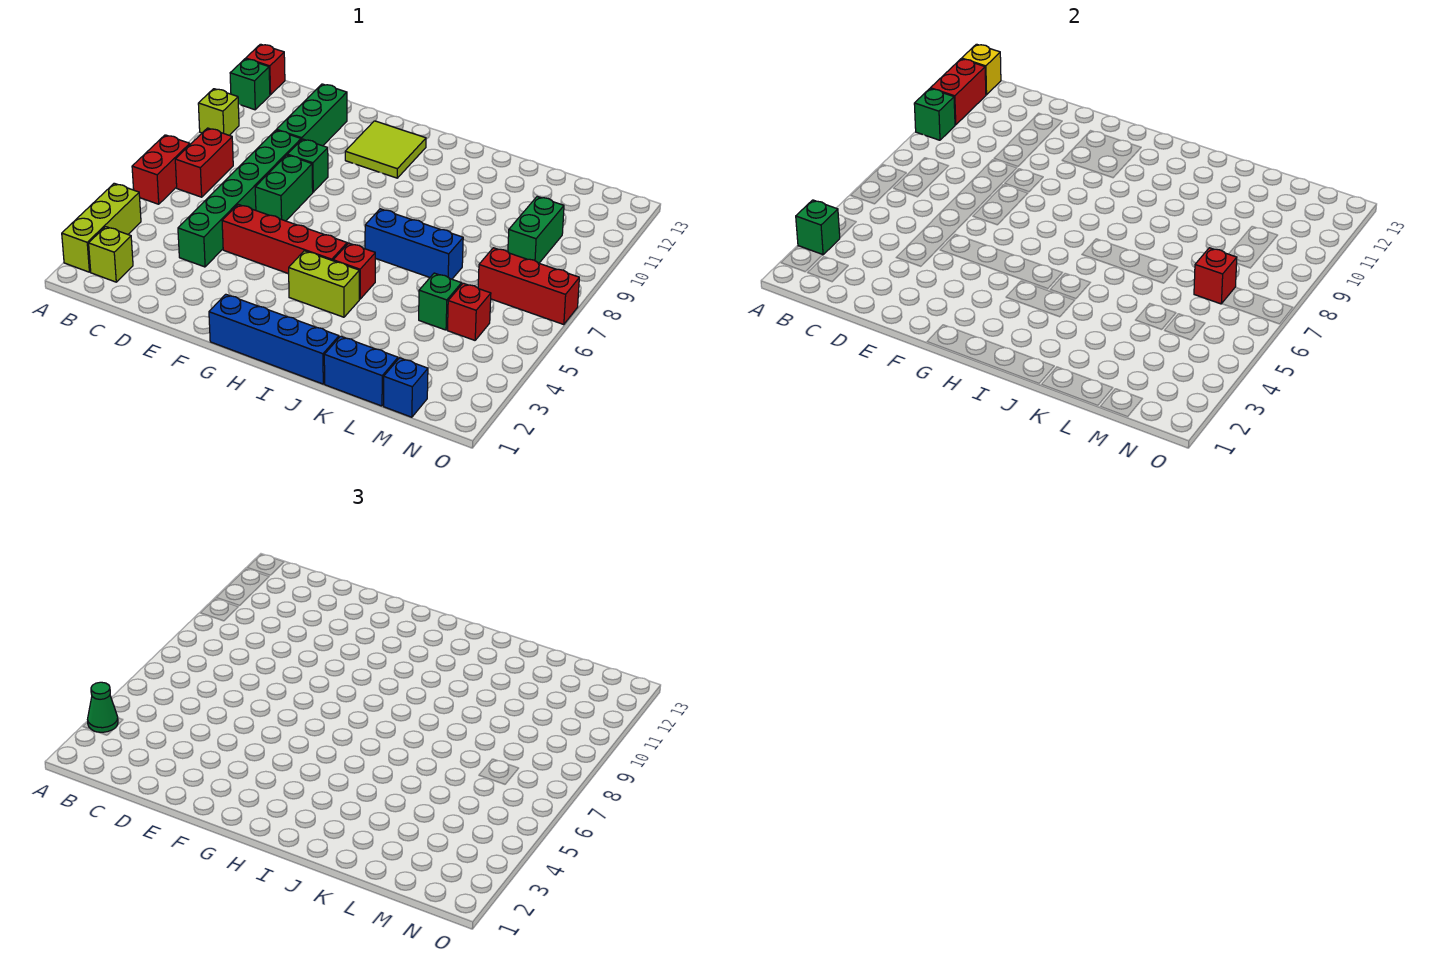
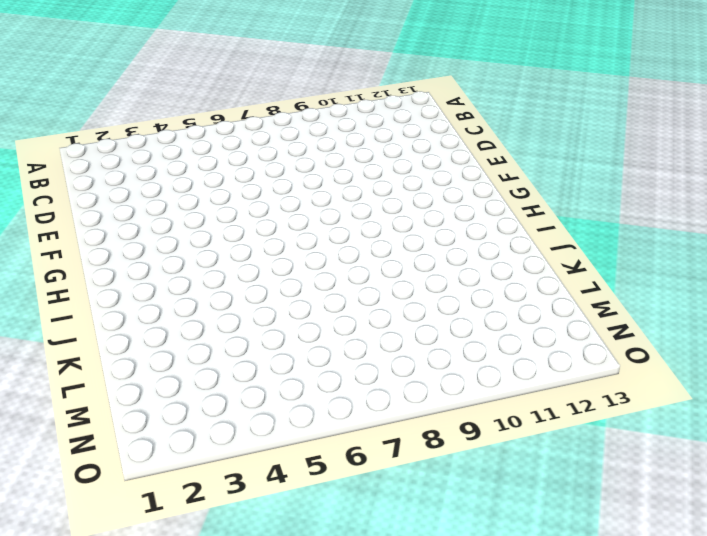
none -> lime 1x3 brick [62,183,141,272]
none -> red 1x2 brick [132,135,190,204]
none -> lime 1x1 brick [198,89,239,135]

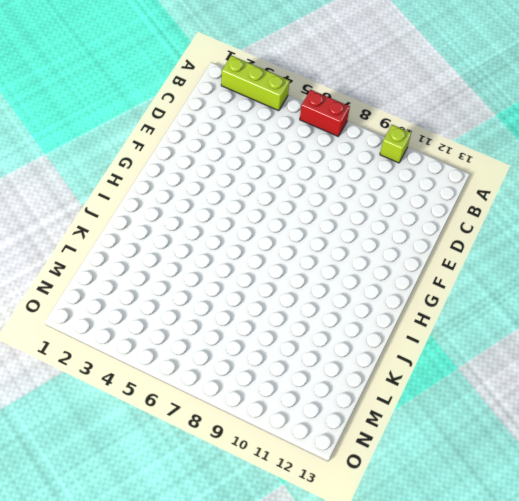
none -> green 1x1 brick [230,59,270,110]
none -> red 1x1 brick [246,44,285,95]
none -> lime 1x1 brick [89,227,133,282]

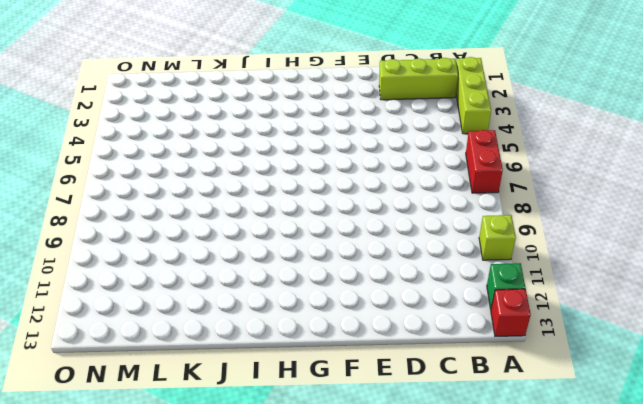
lime 1x3 brick [379,58,458,100] -> lime 1x1 brick [89,227,133,282]
none -> red 1x2 brick [175,128,233,197]
none -> green 1x6 brick [178,130,301,267]
none -> green 1x3 brick [277,84,347,146]

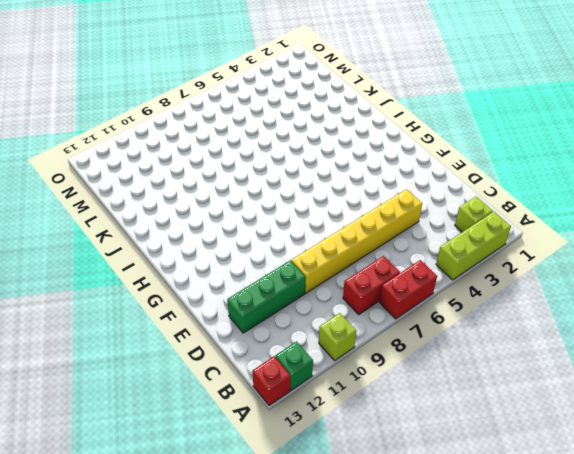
yellow 1x6 brick [291,189,422,293] -> green 1x6 brick [178,130,301,267]
none -> red 1x4 brick [222,204,347,274]
none -> green 1x2 brick [255,155,313,221]
none -> green 1x1 brick [287,139,328,192]

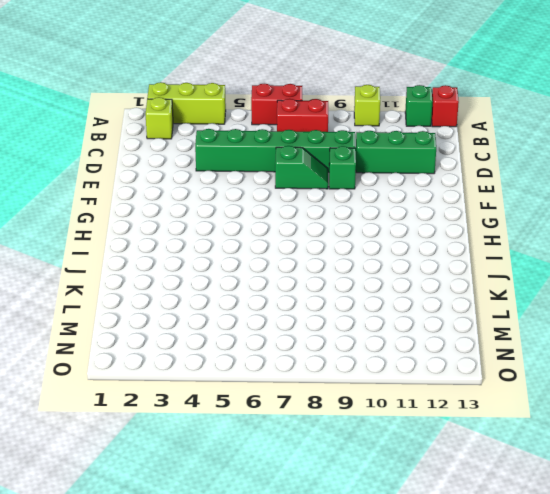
green 1x2 slope [275,146,328,189] -> green 1x2 brick [255,155,313,221]
none -> red 1x4 brick [222,204,347,274]
none -> lime 2x2 tile [345,121,426,178]
none -> blue 1x4 brick [209,294,339,384]

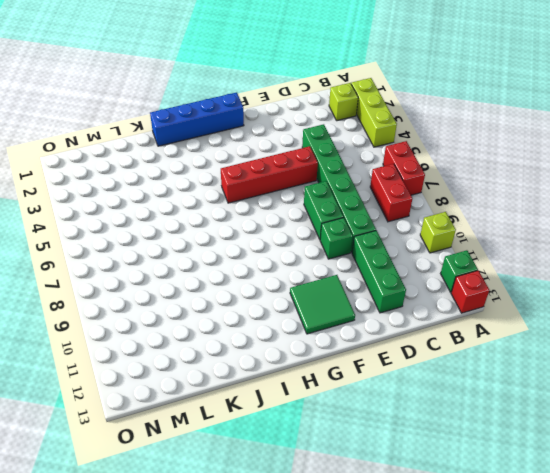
green 2x2 tile [290,275,355,334] -> lime 2x2 tile [345,121,426,178]
none -> lime 1x2 brick [289,251,359,317]
none -> red 1x1 brick [333,243,375,299]
none -> blue 1x3 brick [365,209,463,279]

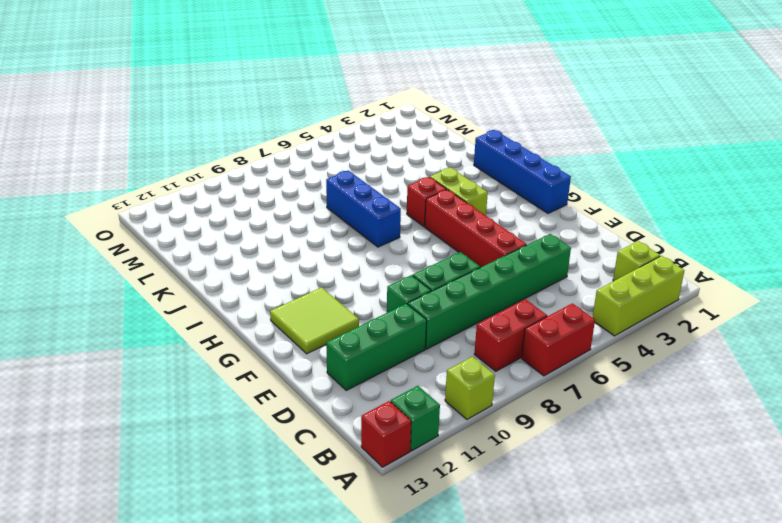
none -> blue 1x2 brick [324,336,398,406]
none -> green 1x1 brick [419,273,462,330]
none -> blue 1x1 brick [384,358,428,417]

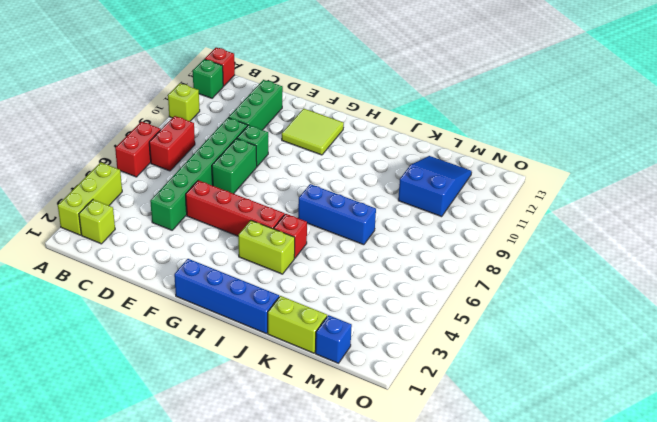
lime 1x2 brick [268,296,327,353] -> blue 1x2 brick [324,336,398,406]
blue 2x3 slope [398,156,472,217] -> green 1x2 brick [508,197,564,263]
none -> green 1x1 brick [419,273,462,330]
none -> red 1x1 brick [448,283,491,340]
none -> red 1x3 brick [478,248,579,325]

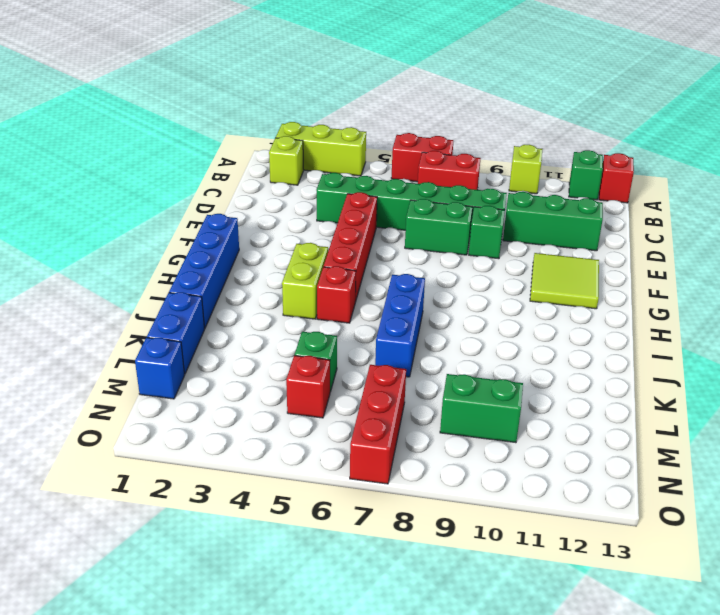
none -> green 1x1 brick [796,200,840,255]
none -> green 1x1 brick [914,89,955,140]
none -> red 1x2 brick [930,59,986,125]

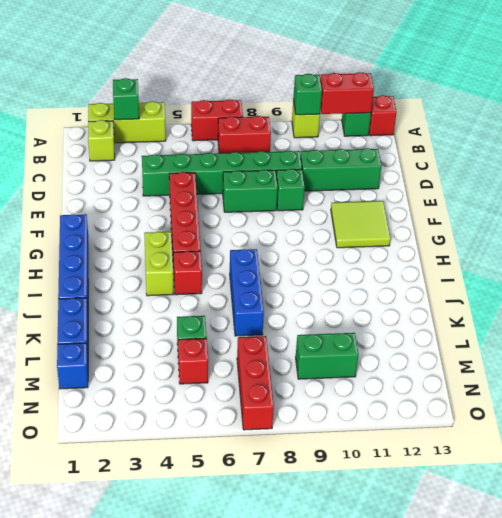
none -> yellow 1x1 brick [962,44,1001,95]
none -> red 1x1 brick [1194,248,1237,304]
none -> green 1x1 cone [88,682,118,733]

